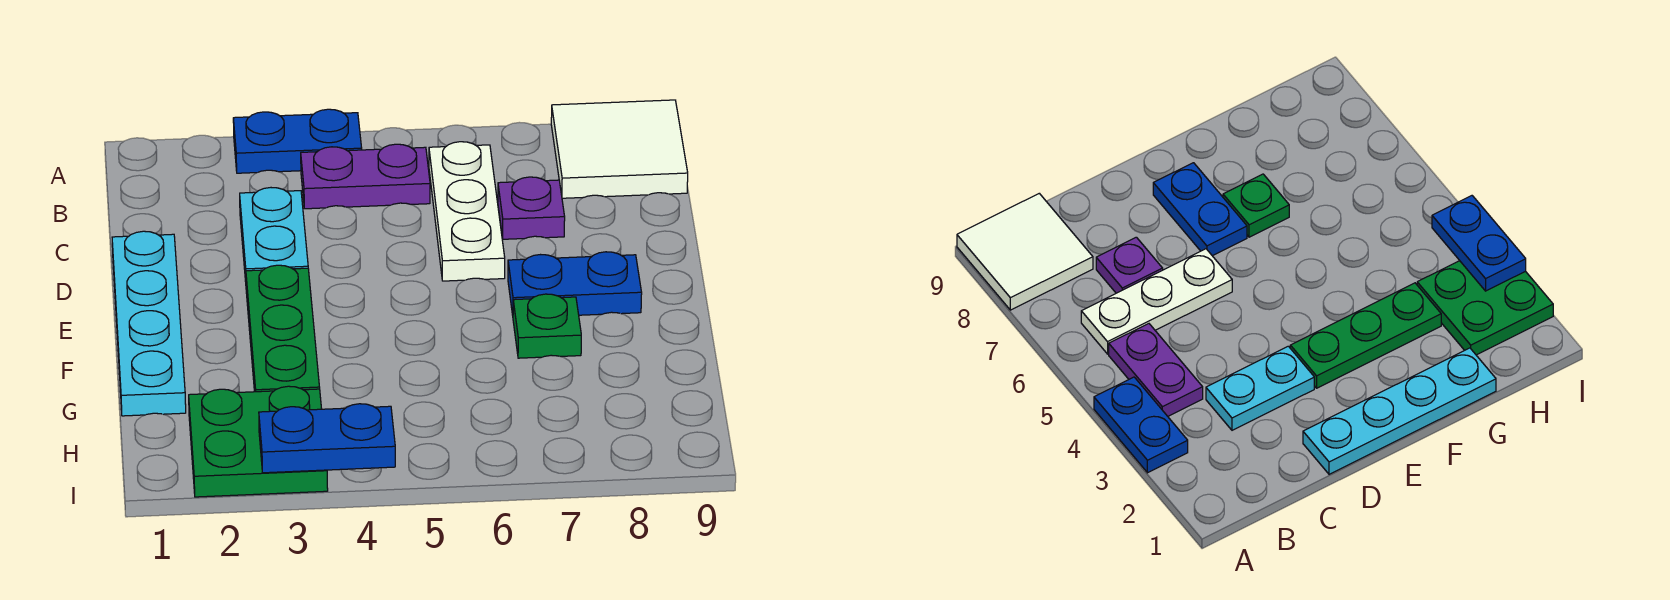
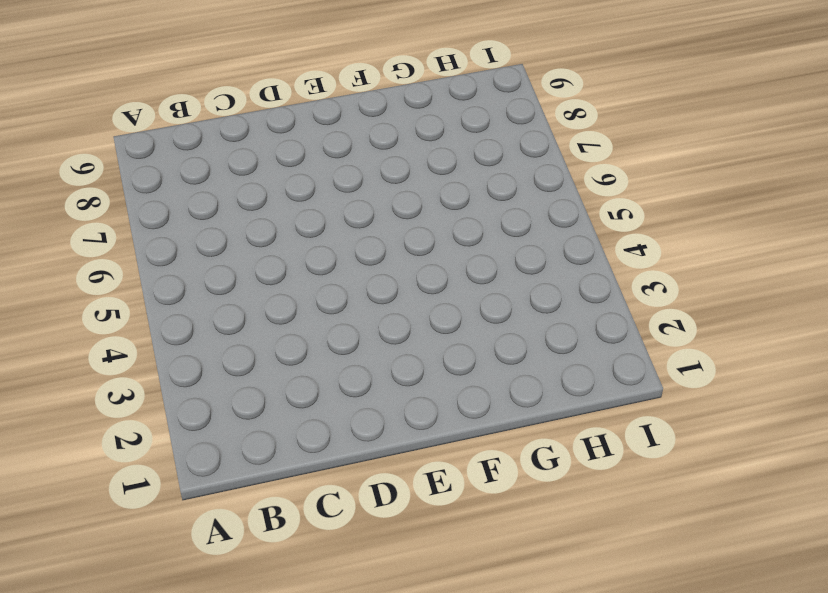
none -> blue 1x2 plate [233,109,362,173]
none -> white 2x2 tile [551,100,688,198]
none -> purple 1x2 plate [301,144,430,209]

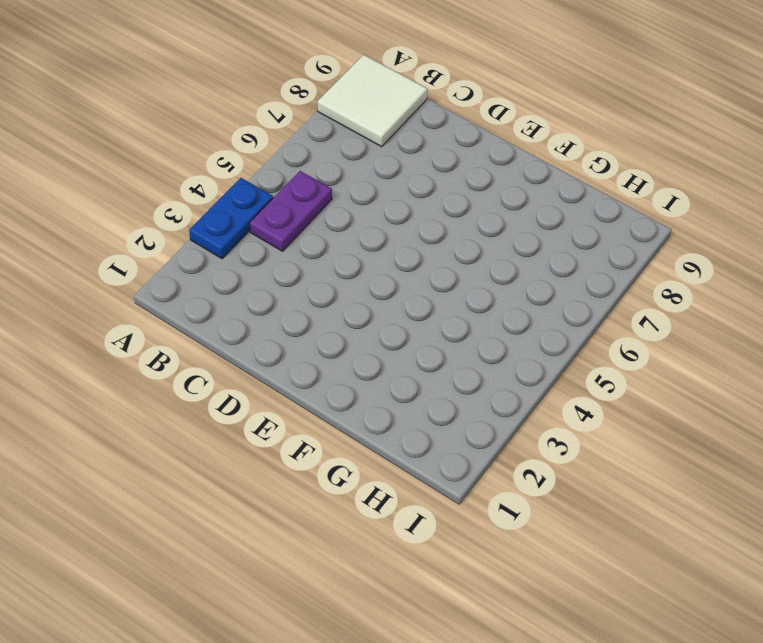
none -> white 1x3 plate [429,142,505,281]
none -> cyan 1x2 plate [240,188,308,282]
none -> purple 1x1 plate [498,177,565,239]

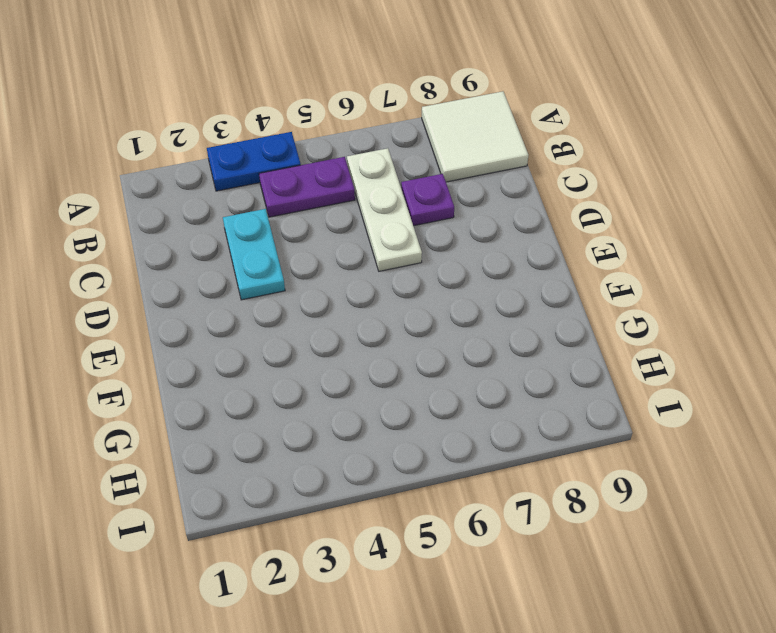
none -> cyan 1x4 plate [112,231,186,416]
none -> green 1x3 plate [246,265,320,392]
none -> blue 1x2 plate [508,252,642,315]

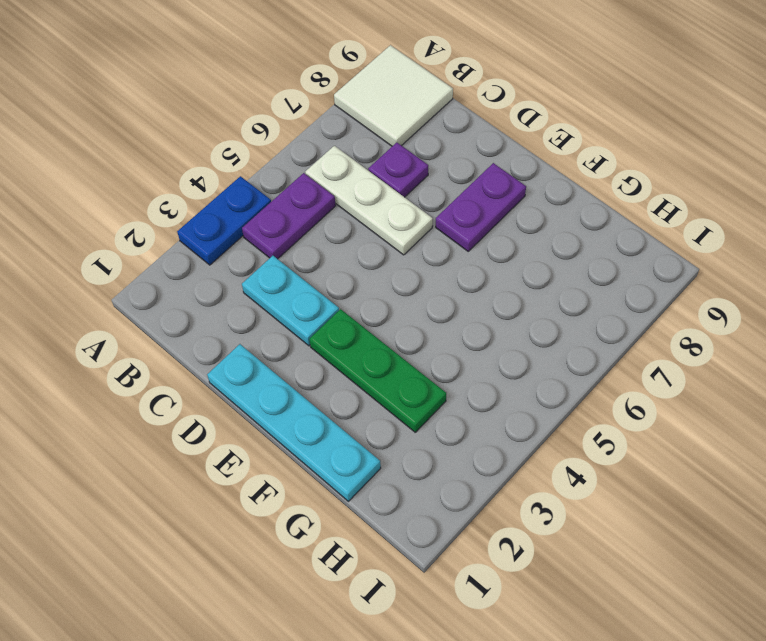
purple 1x2 plate [436,163,526,251] -> blue 1x2 plate [508,252,642,315]
none -> green 1x1 plate [513,294,581,358]
none -> green 2x2 plate [189,386,328,497]
none -> blue 1x2 plate [259,404,395,473]

